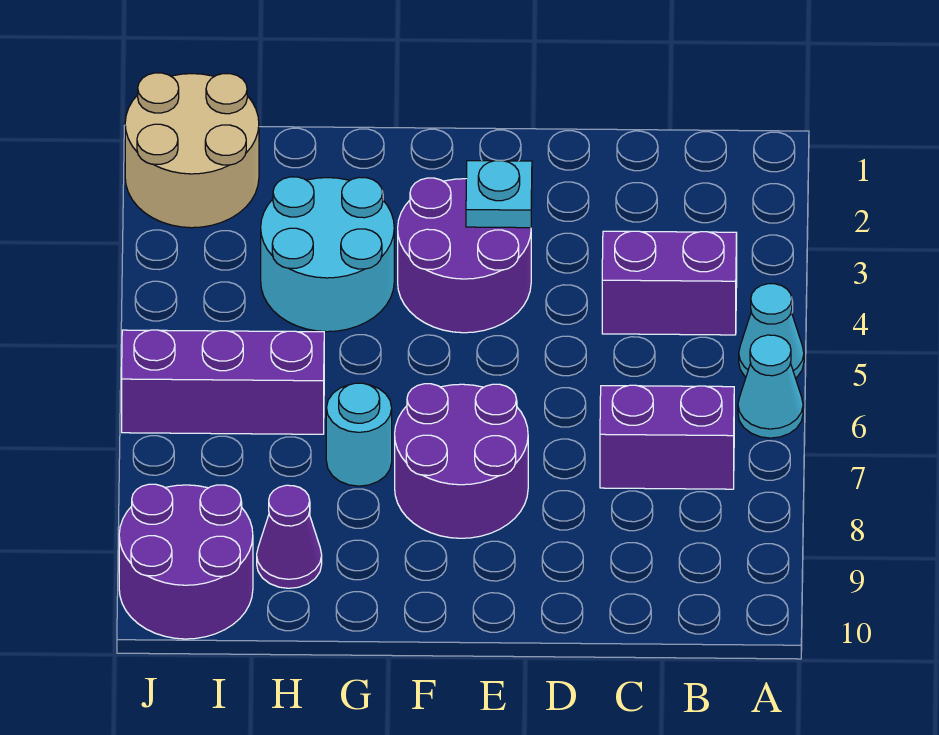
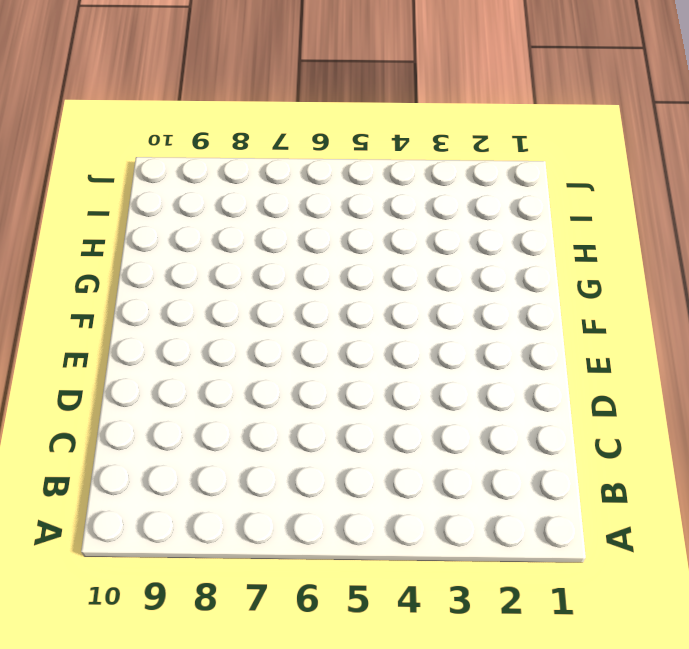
none -> cyan 1x1 cone [739,284,804,378]
none -> cyan 1x1 cone [738,335,803,438]
none -> purple 1x2 brick [602,231,737,335]

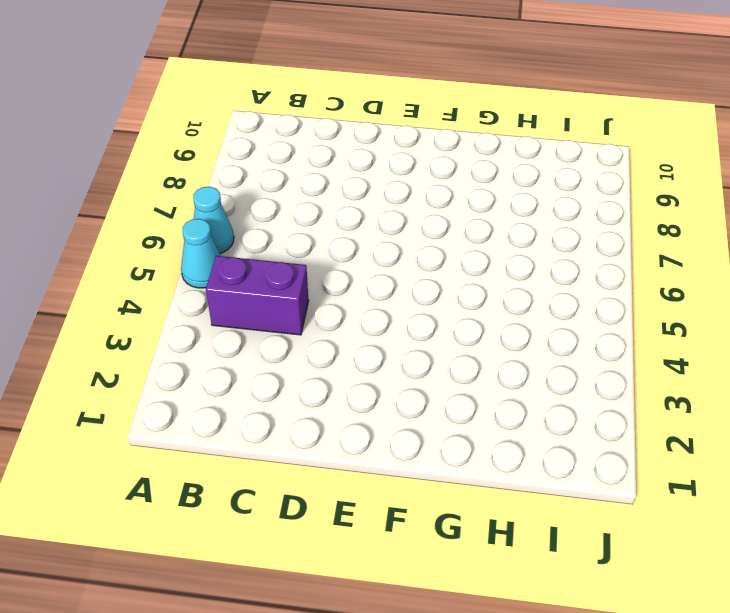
none -> purple 1x2 brick [600,385,734,489]
none -> purple 2x2 round brick [398,178,531,333]
none -> purple 2x2 round brick [395,384,528,538]

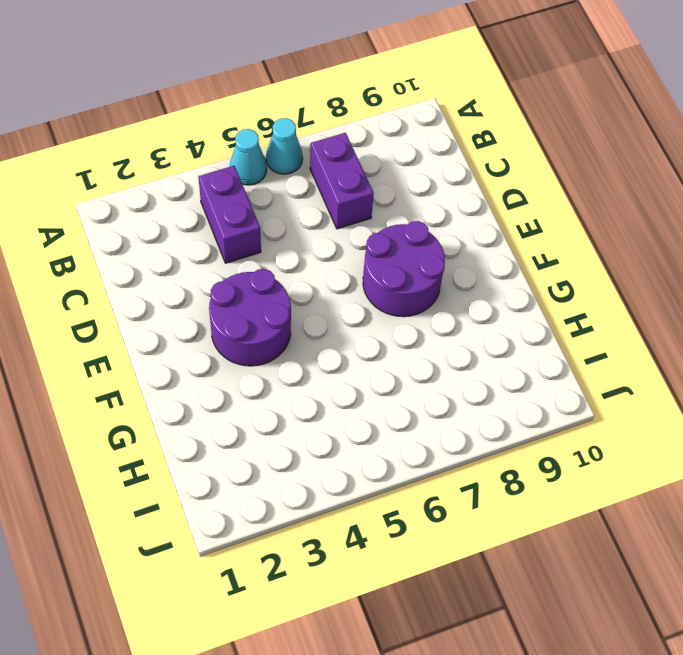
none -> cyan 2x2 round brick [261,177,394,332]
none -> cyan 1x1 round brick [326,383,392,486]
none -> purple 1x3 brick [122,330,324,434]

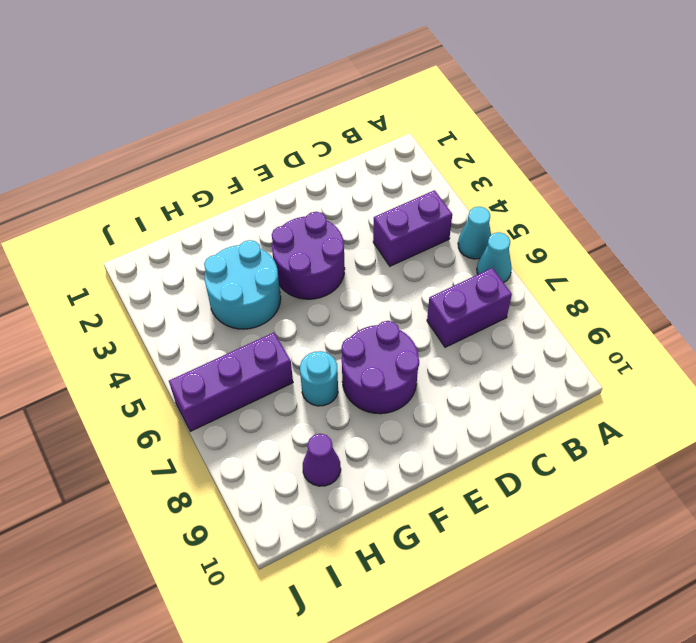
none -> tan 2x2 round brick [125,73,259,228]
none -> purple 2x2 round brick [119,484,253,639]
none -> cyan 1x1 plate [466,161,532,228]

